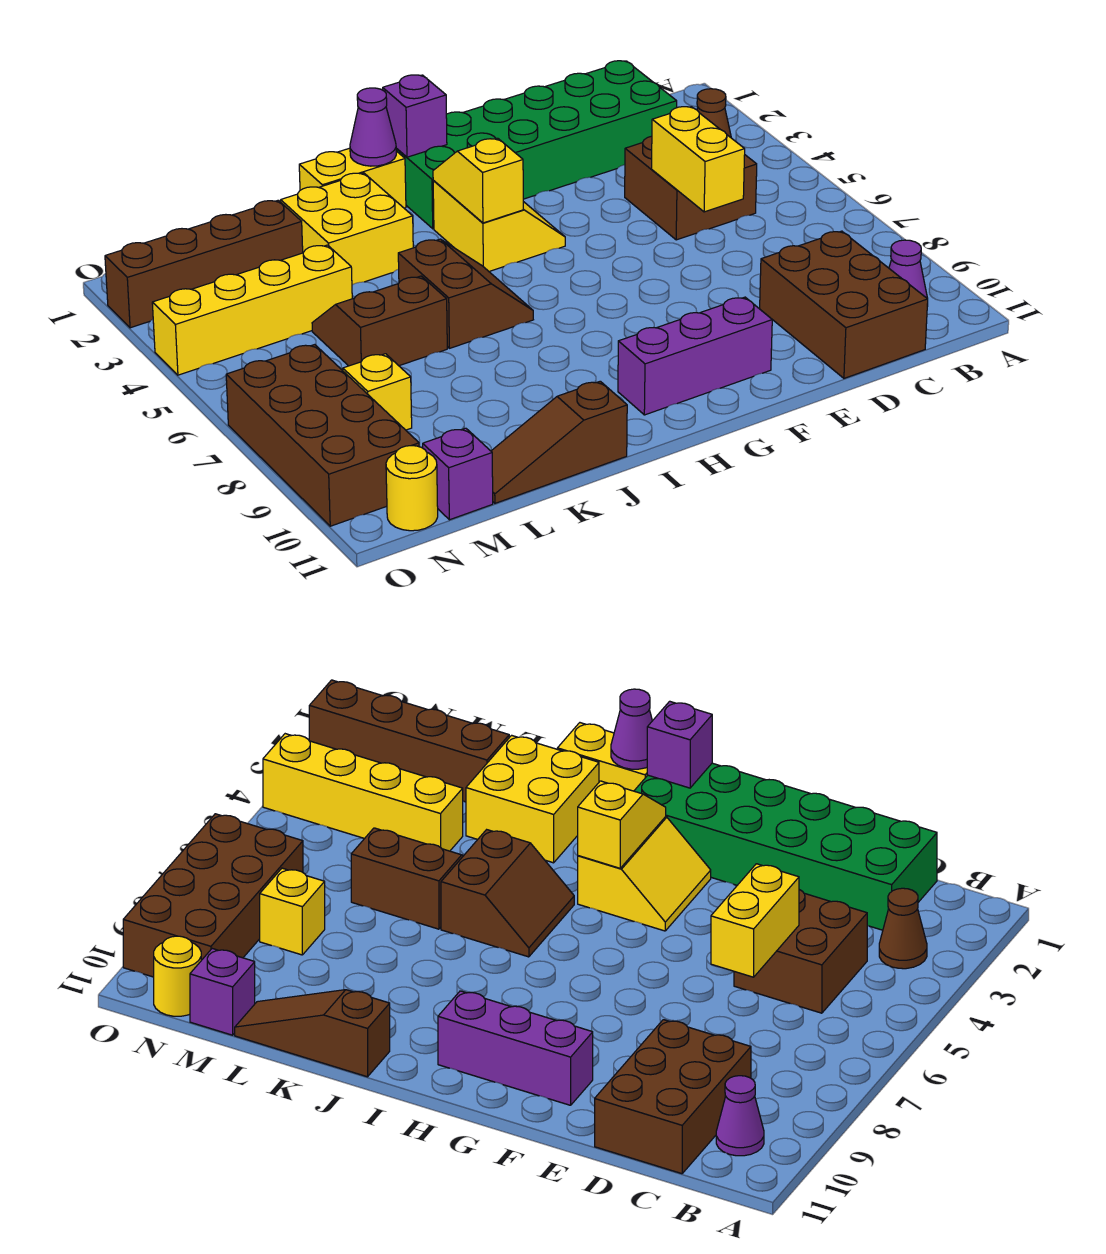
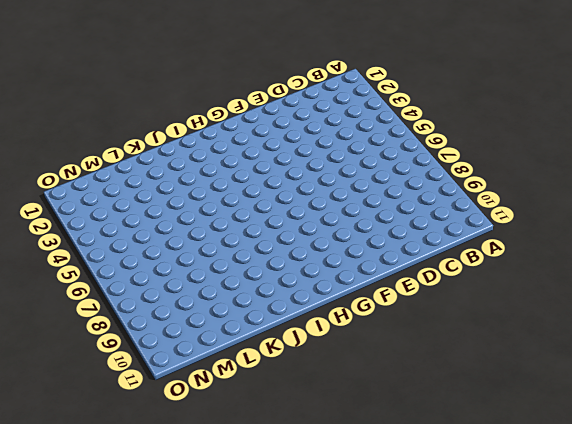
none -> brown 1x1 cone [697,89,731,137]
none -> purple 1x1 cone [889,240,928,306]
none -> green 2x6 brick [396,61,677,229]

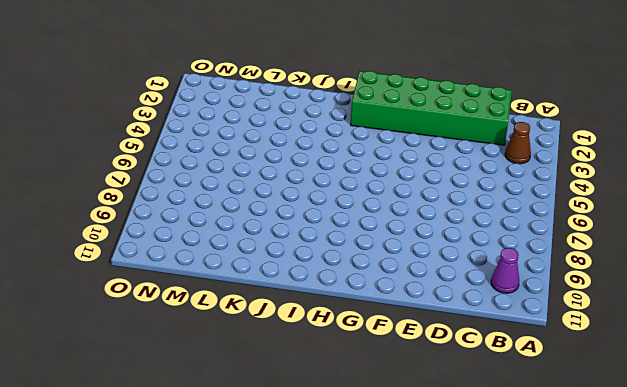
none -> brown 2x2 brick [625,136,757,240]
none -> brown 2x3 brick [760,231,928,378]
none -> purple 1x3 brick [618,297,772,415]

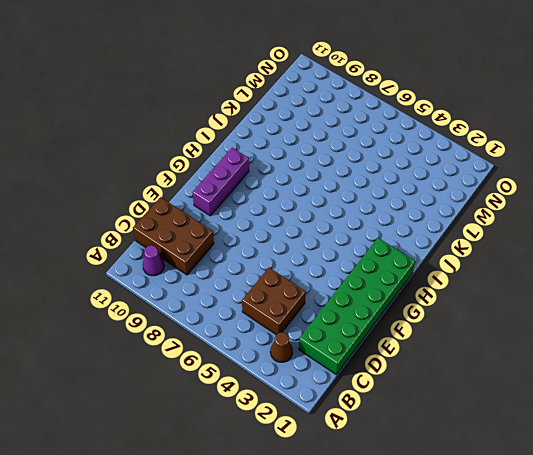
none -> yellow 2x2 slope [433,181,565,271]
none -> yellow 1x2 brick [299,148,406,208]
none -> brown 2x2 slope [398,239,533,348]

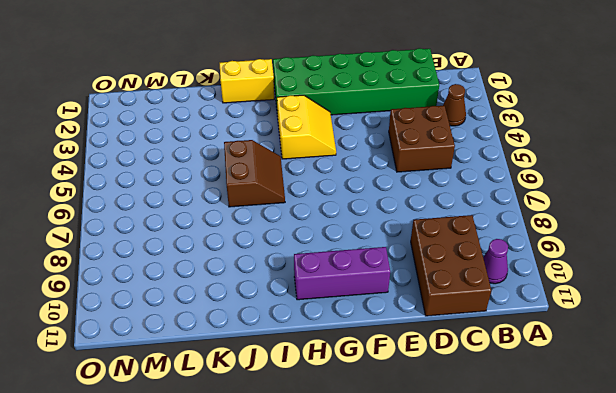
none -> yellow 2x2 brick [281,173,413,285]
none -> brown 1x3 slope [491,381,627,503]
none -> brown 2x2 slope [312,276,447,366]

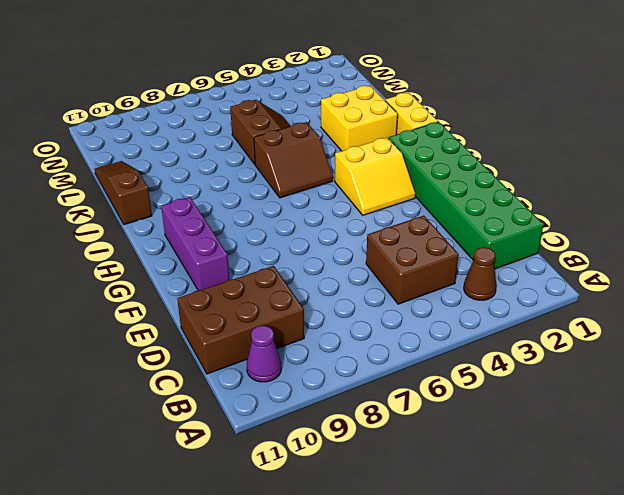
none -> brown 1x4 brick [105,200,303,328]
none -> yellow 1x4 brick [152,245,352,375]
none -> yellow 1x1 brick [343,354,412,430]

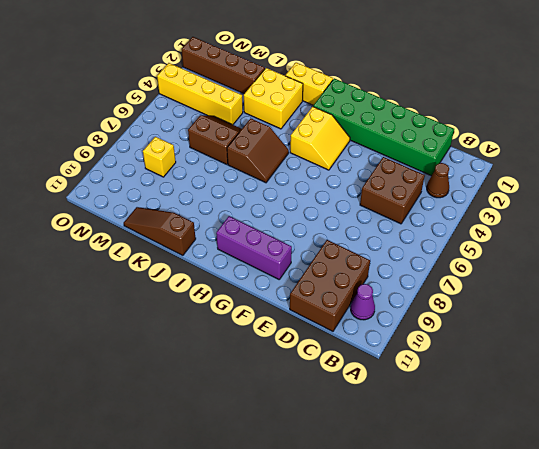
none -> purple 1x1 brick [423,428,493,520]
none -> brown 2x4 brick [226,345,419,526]
none -> yellow 1x1 round brick [386,446,438,531]

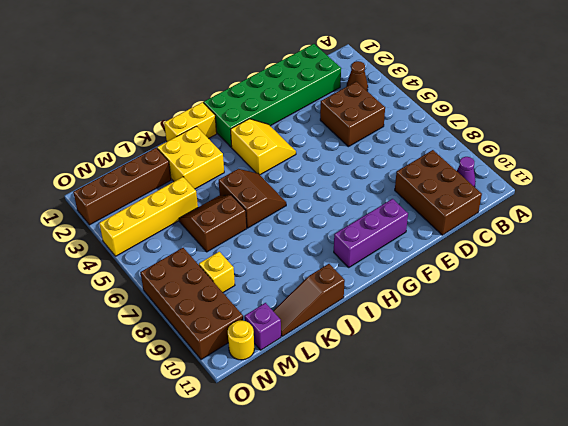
none -> yellow 1x2 brick [652,107,745,212]
none -> purple 1x1 brick [383,75,447,157]
none -> yellow 1x2 slope [433,138,523,223]

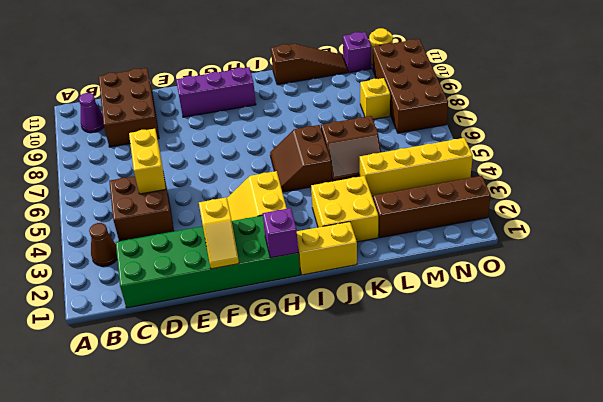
yellow 1x2 slope [199,198,239,269] -> yellow 1x2 slope moved to [433,138,523,223]
none -> purple 1x1 cone [350,88,396,166]

